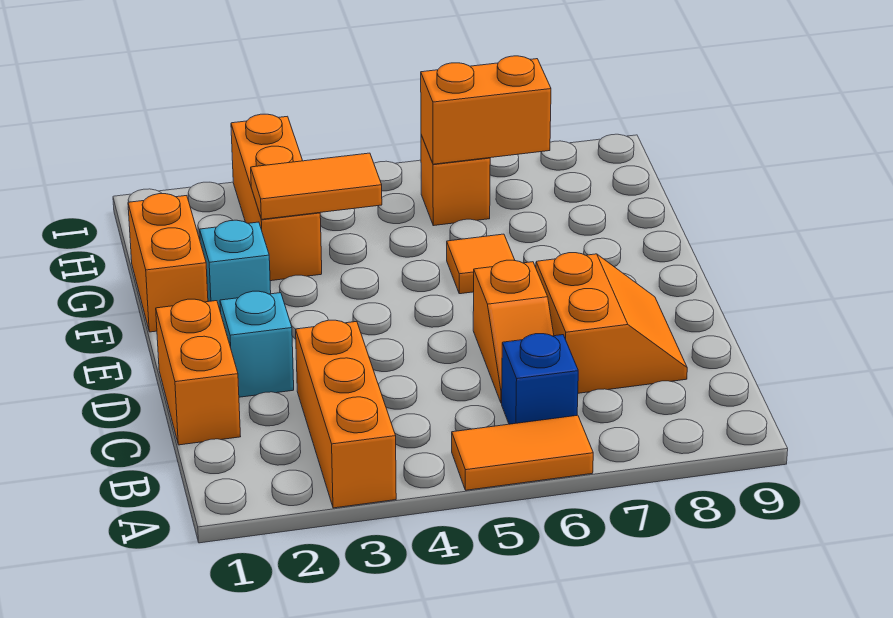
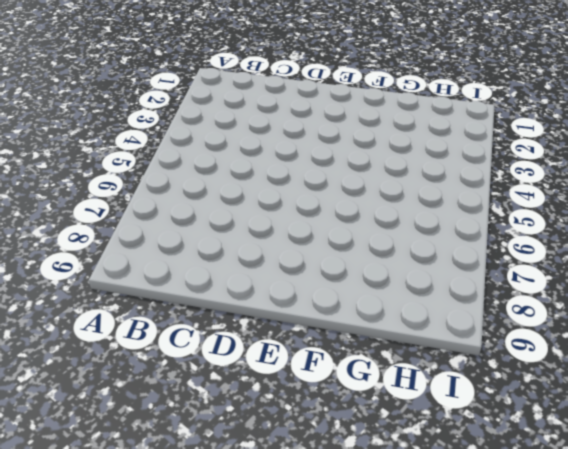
none -> orange 1x3 brick [296,320,396,508]
none -> orange 1x2 tile [452,415,593,490]
none -> blue 1x1 brick [502,334,578,424]

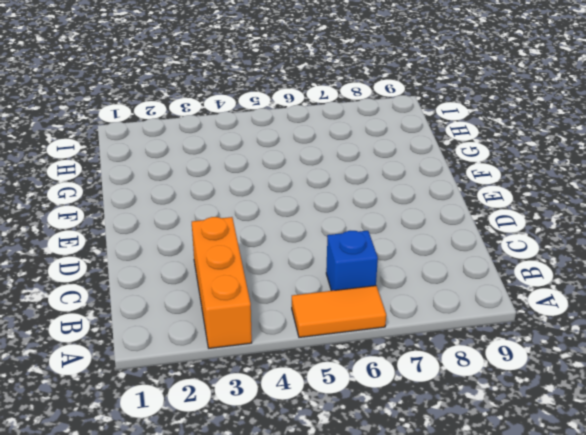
none -> orange 1x2 brick [156,299,241,445]
none -> orange 1x2 slope [473,260,554,403]
none -> orange 2x2 slope [536,253,687,393]

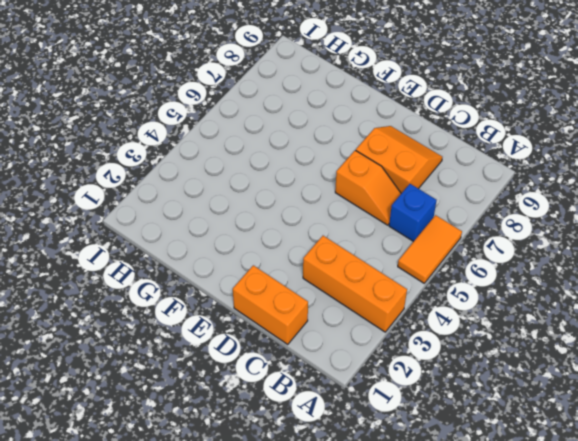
none -> cyan 1x1 brick [220,291,294,397]
none -> orange 1x2 brick [128,194,208,332]
none -> cyan 1x1 brick [200,220,271,312]

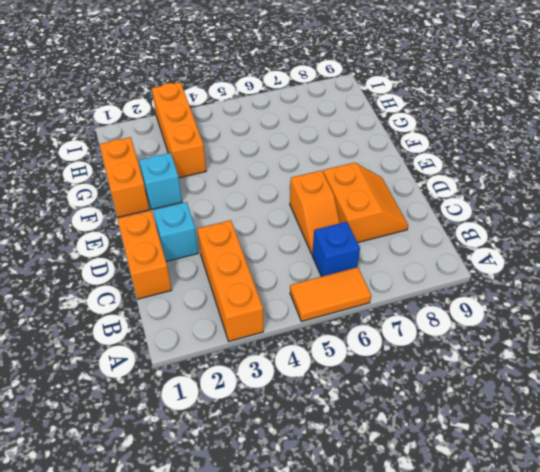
none -> orange 1x1 tile [447,234,515,294]
none -> orange 1x1 brick [421,135,490,226]
none -> orange 1x2 tile [251,153,382,219]

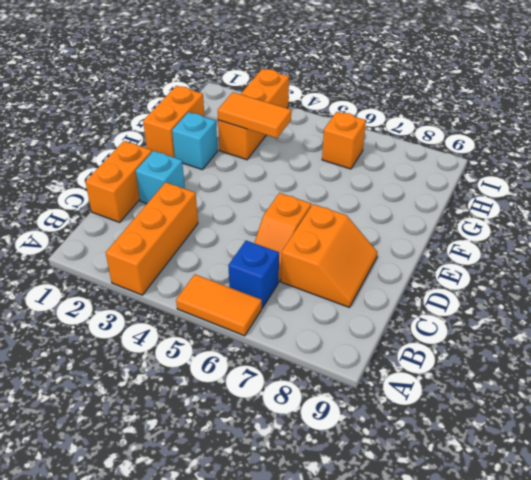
none -> orange 1x1 tile [447,234,515,294]
none -> orange 1x2 brick [421,56,551,164]

